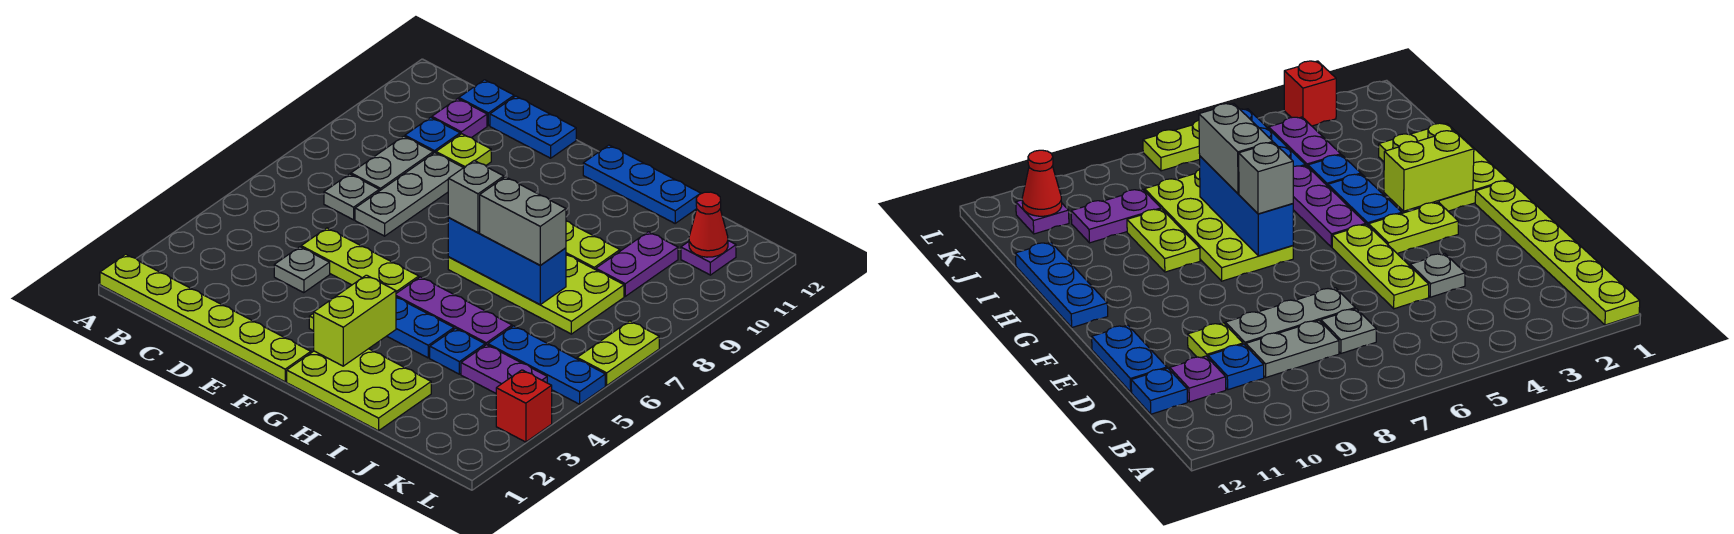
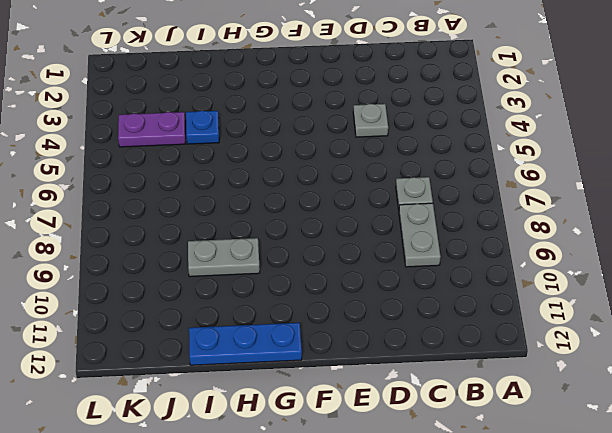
grey 1x2 plate [188,238,260,277] -> lime 1x2 plate [566,221,620,270]
none -> lime 1x6 plate [100,254,311,382]
none -> blue 1x1 plate [405,117,460,153]
none -> purple 1x1 plate [432,99,487,138]
none -> blue 1x1 plate [459,80,514,126]

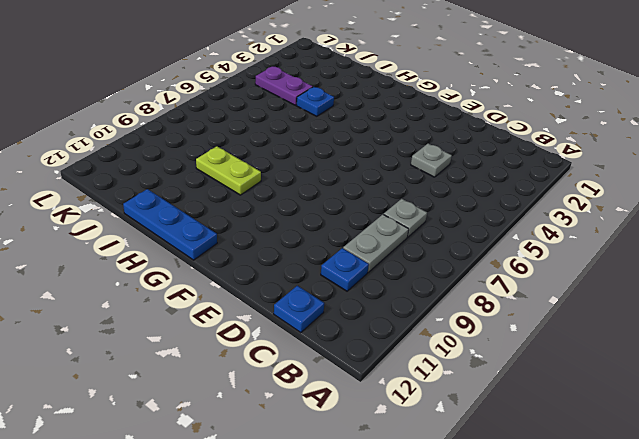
none -> lime 1x6 plate [100,254,311,382]
none -> purple 1x1 plate [432,99,487,138]
none -> lime 1x3 plate [301,228,419,293]
none -> grey 1x3 plate [355,153,463,236]

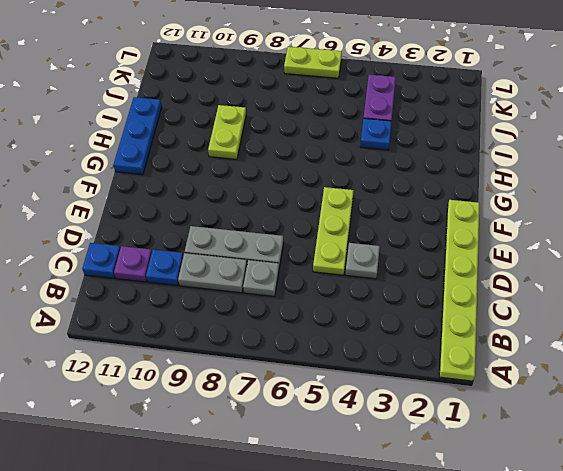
none -> lime 1x1 plate [436,134,491,168]
none -> blue 1x2 plate [490,96,576,158]
none -> lime 1x2 plate [1369,202,1458,253]
none -> lime 2x3 plate [287,349,431,431]

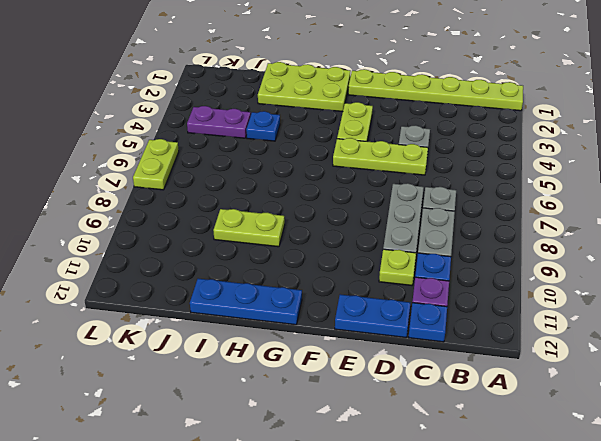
none -> blue 1x2 plate [387,297,454,358]
none -> purple 1x3 plate [396,277,512,345]
none -> lime 2x4 plate [448,255,624,334]
none -> blue 1x3 plate [488,326,605,404]

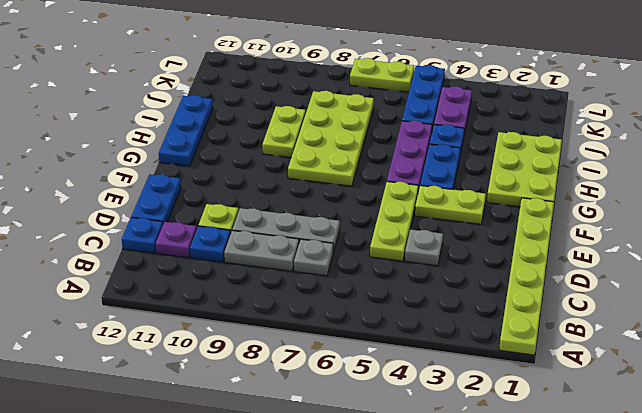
none -> purple 1x2 plate [596,232,678,296]
none -> purple 1x1 plate [681,241,736,275]
none -> red 1x1 brick [496,370,552,442]
none -> lime 1x2 brick [314,275,396,366]

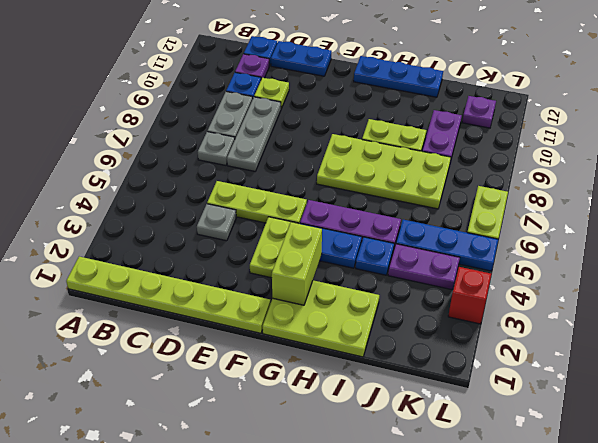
none -> blue 1x3 brick [448,218,566,305]
none -> red 1x1 cone [689,192,728,257]
none -> grey 1x1 brick [448,161,504,233]
none -> grey 1x2 brick [480,177,566,265]

